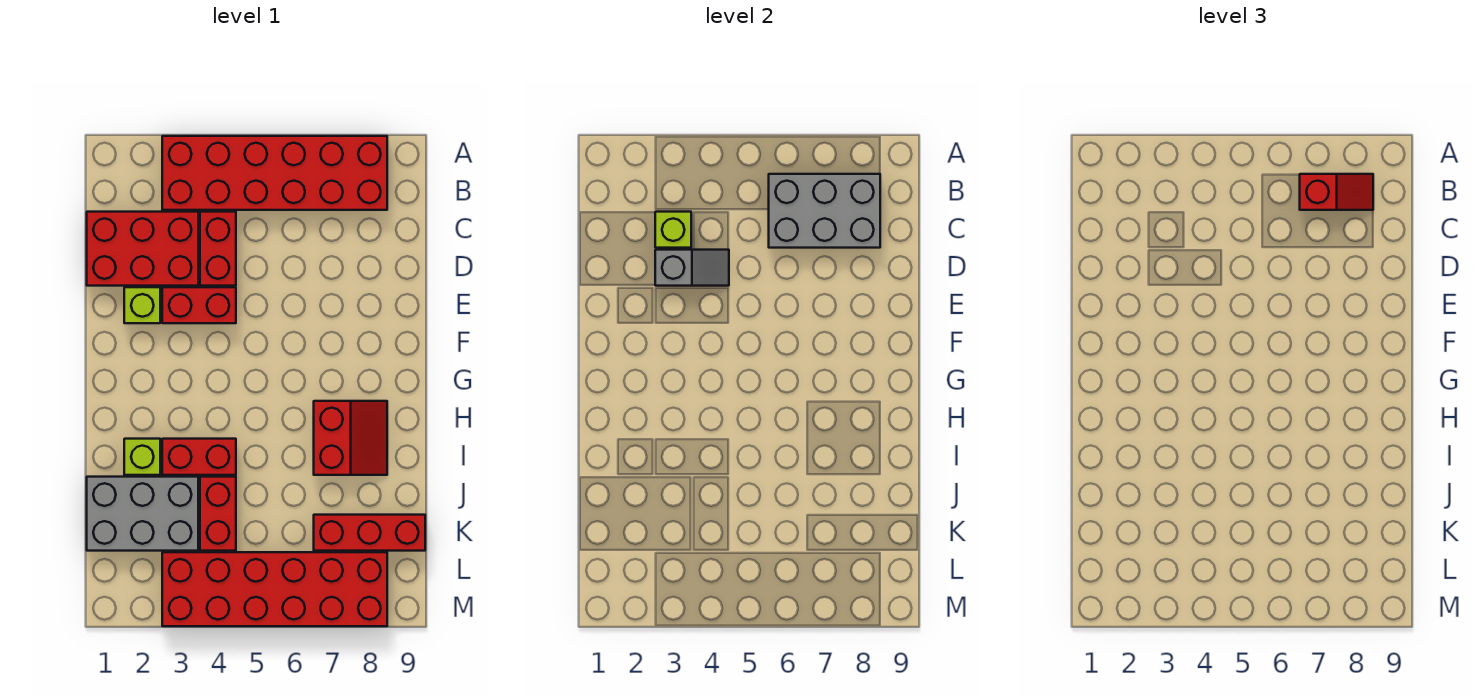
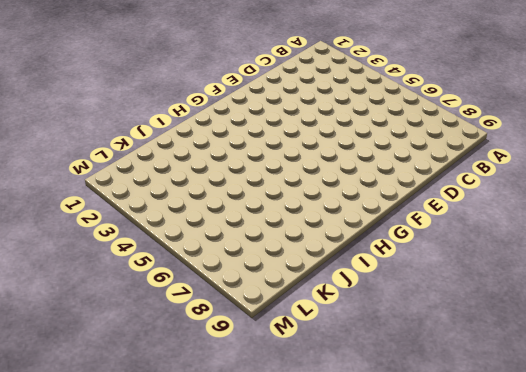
none -> red 2x6 brick [162,136,387,210]
none -> red 2x3 brick [87,212,198,286]
none -> red 1x2 brick [200,212,236,286]

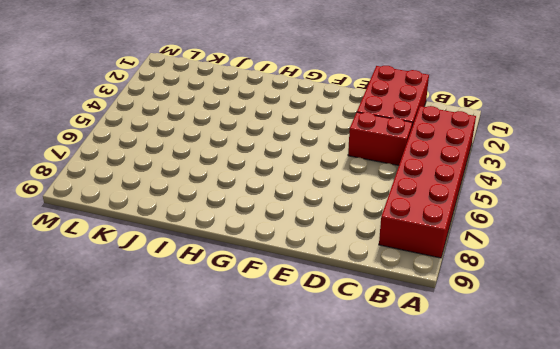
none -> lime 1x1 brick [124,287,160,323]
none -> red 1x2 brick [162,287,236,323]
none -> red 2x2 slope [314,401,387,475]

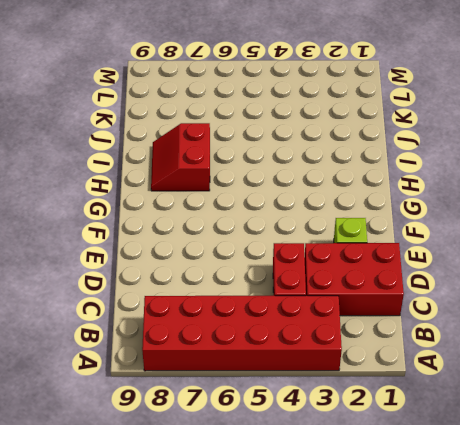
none -> red 1x2 brick [162,287,236,323]
none -> lime 1x1 brick [124,439,160,475]
none -> red 1x2 brick [162,439,236,475]

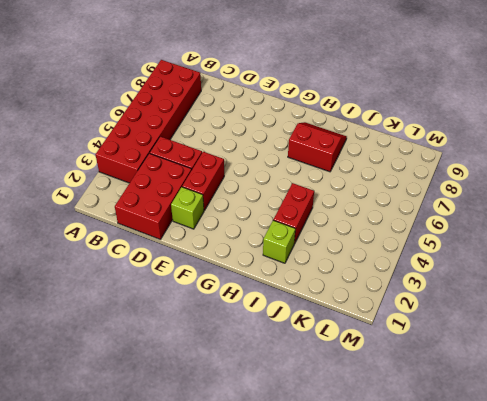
none -> grey 2x3 brick [87,477,198,551]
none -> red 1x2 brick [200,477,236,551]
none -> red 1x3 brick [314,515,425,551]

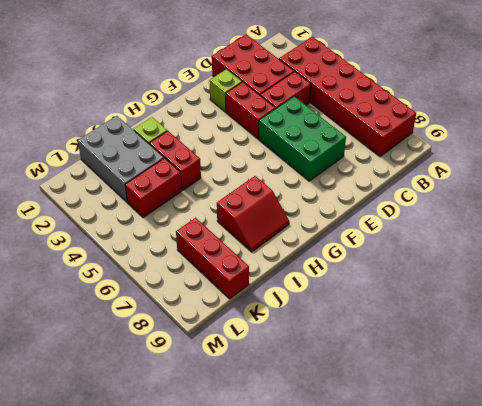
green 2x3 brick [259,96,346,181] -> none
none -> red 2x6 brick [162,552,387,626]
none -> grey 2x3 brick [769,174,880,248]
none -> lime 1x1 brick [655,212,691,248]

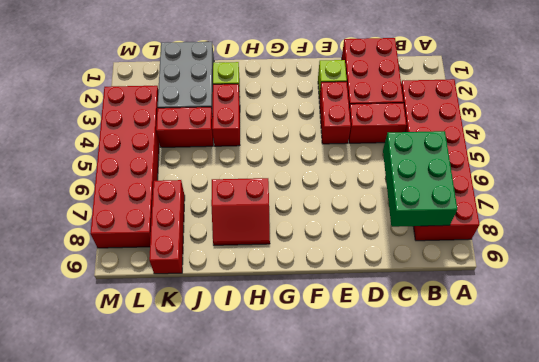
green 2x3 brick [383,131,457,227] -> grey 2x3 brick [769,174,880,248]
none -> lime 1x1 brick [655,212,691,248]
none -> grey 1x2 slope [655,250,729,286]
none -> red 1x2 slope [1300,174,1373,210]

